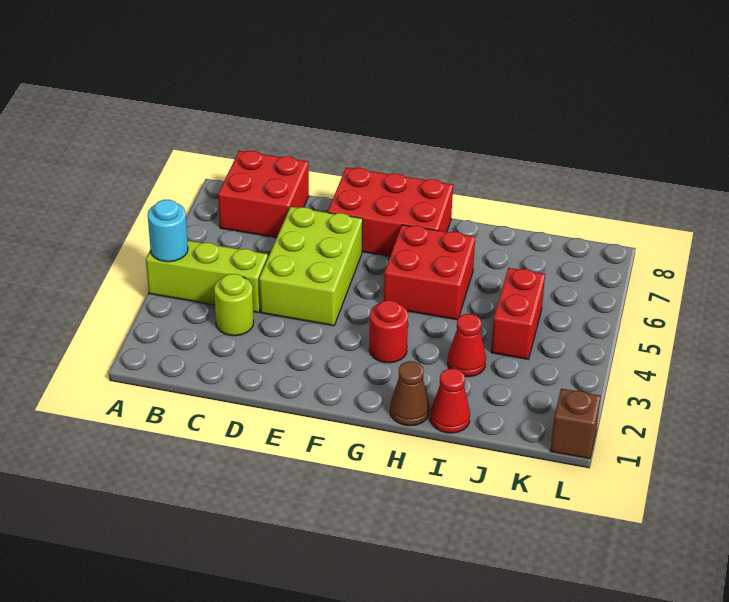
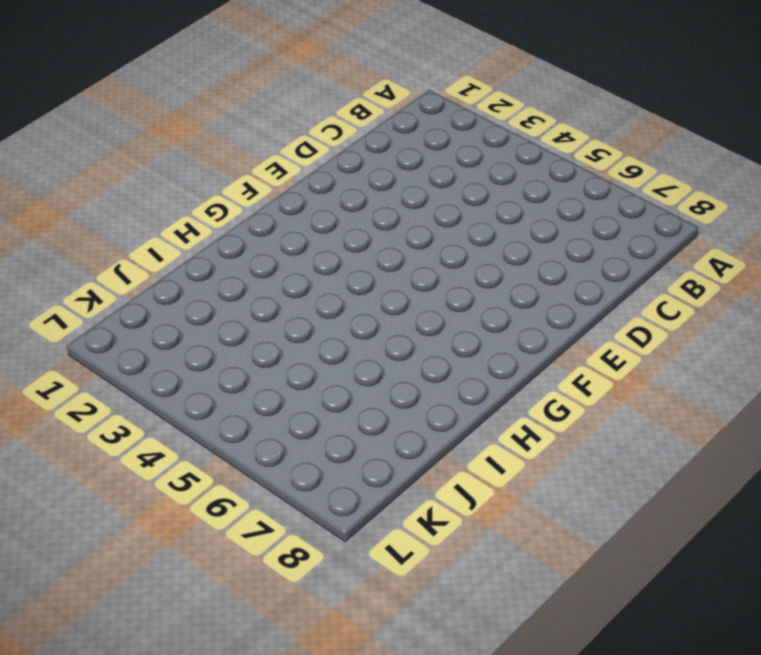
none -> lime 1x3 brick [146,241,268,313]
none -> red 2x2 brick [218,151,309,238]
none -> lime 1x1 round brick [214,274,254,336]

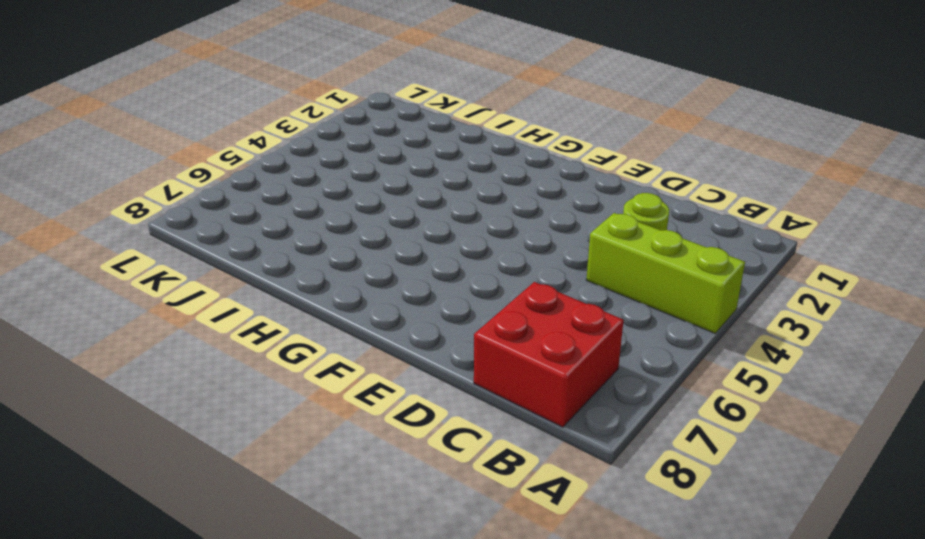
none -> lime 2x3 brick [259,207,363,326]
none -> red 2x3 brick [328,167,453,256]
none -> red 1x1 round brick [369,300,408,363]

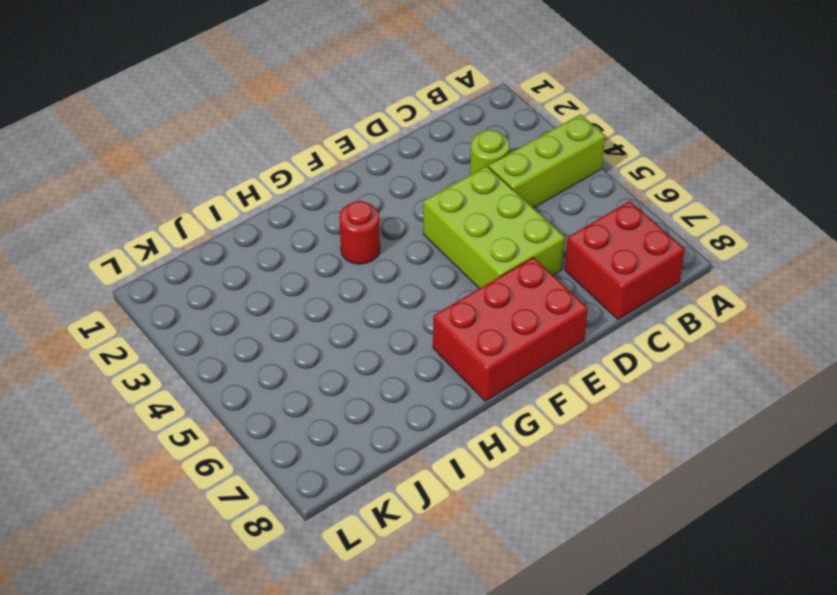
none -> red 2x2 brick [384,225,475,320]
none -> brown 1x1 cone [390,361,429,426]
none -> red 1x1 cone [430,369,470,433]

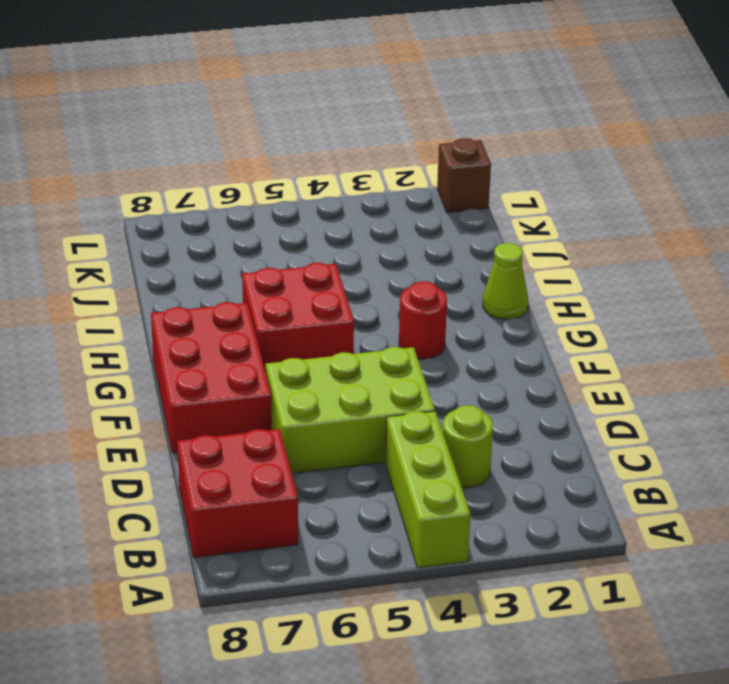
lime 1x1 cone [483,243,528,319] -> brown 1x1 cone [390,361,429,426]
none -> red 1x1 cone [430,369,470,433]
none -> red 1x1 cone [447,314,486,377]
none -> red 1x2 brick [491,268,545,359]

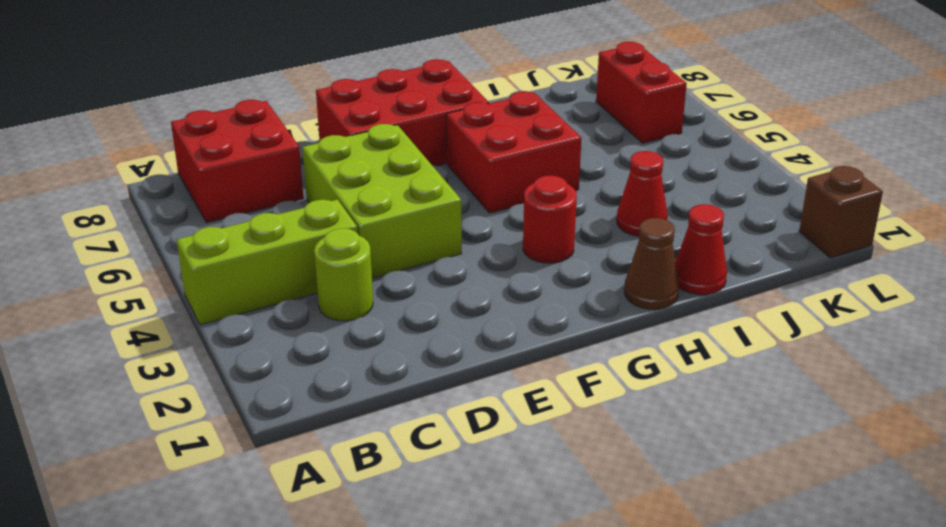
red 1x2 brick [596,42,687,143] -> red 1x2 brick moved to [491,268,545,359]
none -> cyan 1x1 round brick [148,200,188,262]

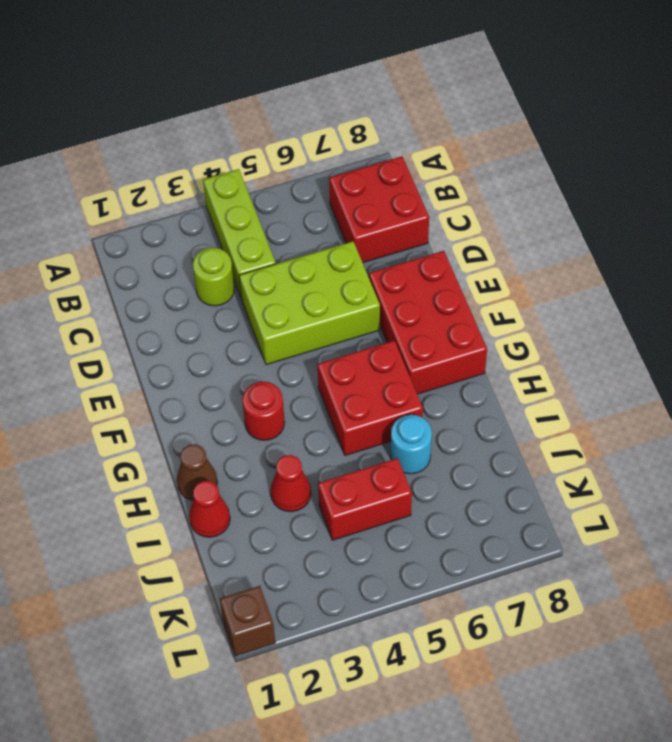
cyan 1x1 round brick [391,415,432,474] -> cyan 1x1 round brick moved to [148,200,188,262]

